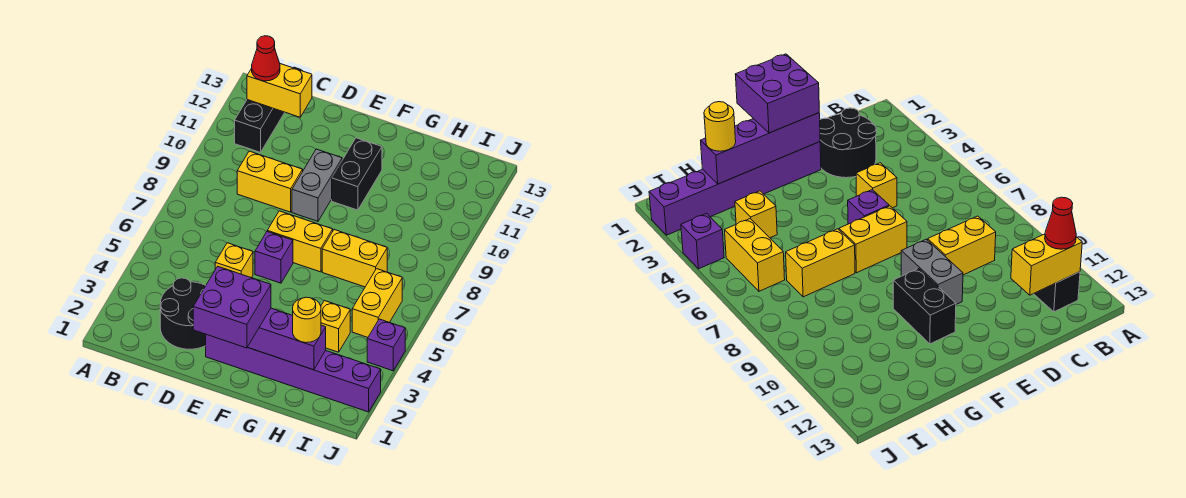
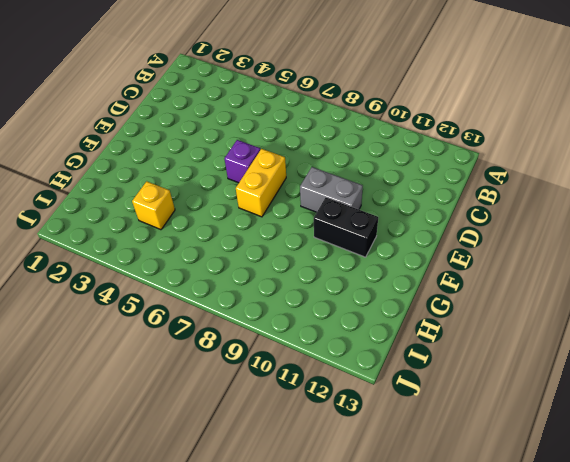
none -> black 1x2 brick [235,100,285,152]
none -> black 2x2 round brick [160,278,206,349]
none -> yellow 1x2 brick [237,151,303,212]

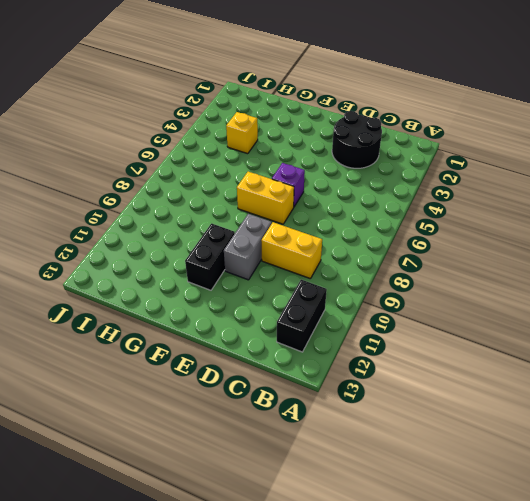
none -> yellow 1x1 brick [215,243,253,278]
none -> purple 1x6 brick [206,334,381,412]
none -> yellow 1x2 brick [322,230,387,287]

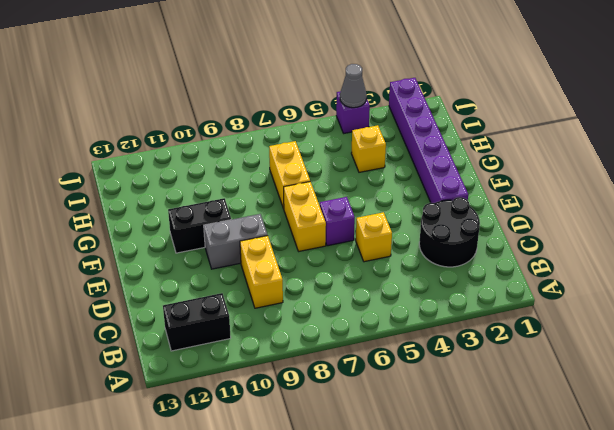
grey 1x1 cone [340,64,367,108] -> none
none -> yellow 1x2 brick [352,269,402,337]
none -> yellow 1x2 brick [247,64,312,117]
none -> purple 1x4 brick [248,308,326,370]

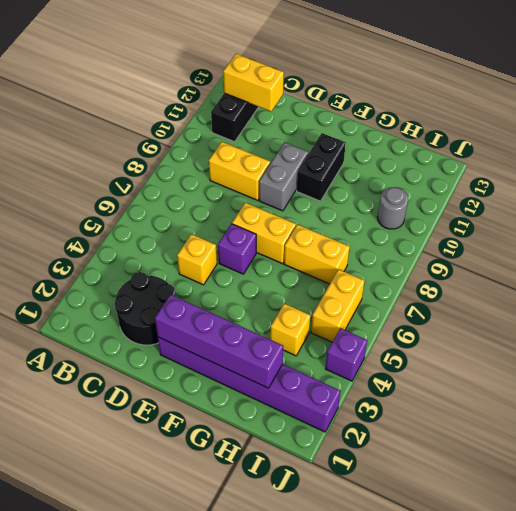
grey 1x1 round brick [378,187,408,229] -> none
none -> red 1x1 cone [252,36,280,81]
none -> purple 2x2 brick [193,266,271,348]
none -> yellow 1x1 round brick [293,297,321,343]

